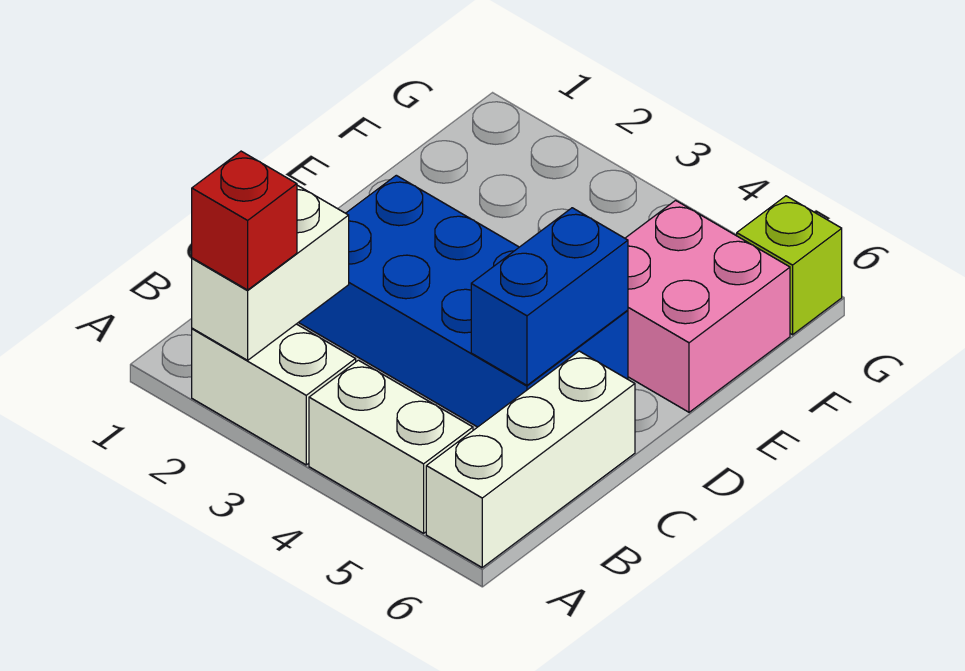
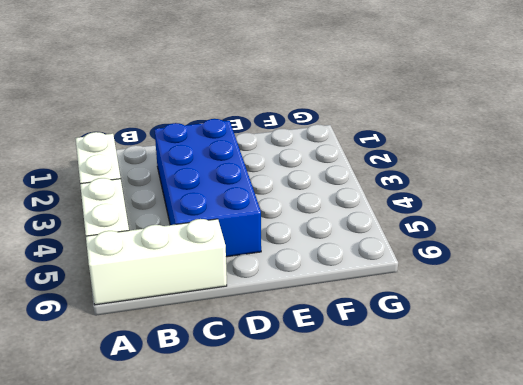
none -> pink 2x2 brick [625,200,790,412]
none -> lime 1x1 brick [737,196,842,335]

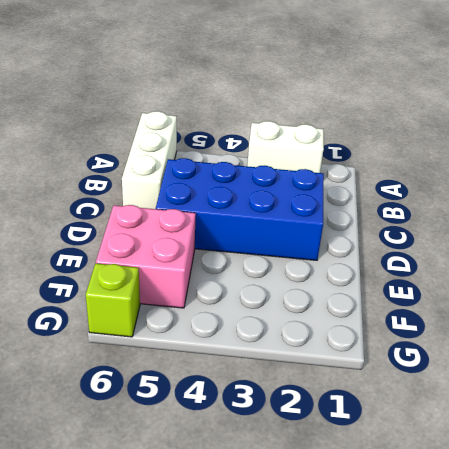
none -> white 1x2 brick [309,360,473,533]
none -> white 1x2 brick [192,185,349,360]

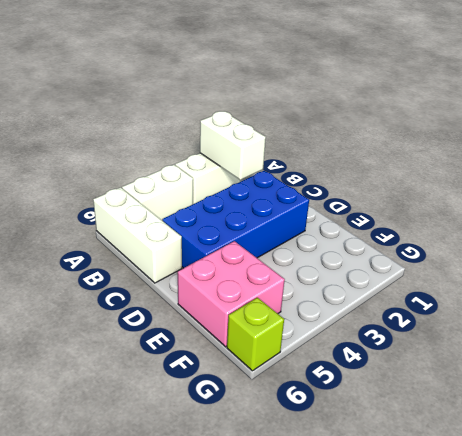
none -> blue 1x2 brick [471,208,628,385]
none -> red 1x1 brick [192,151,297,290]

